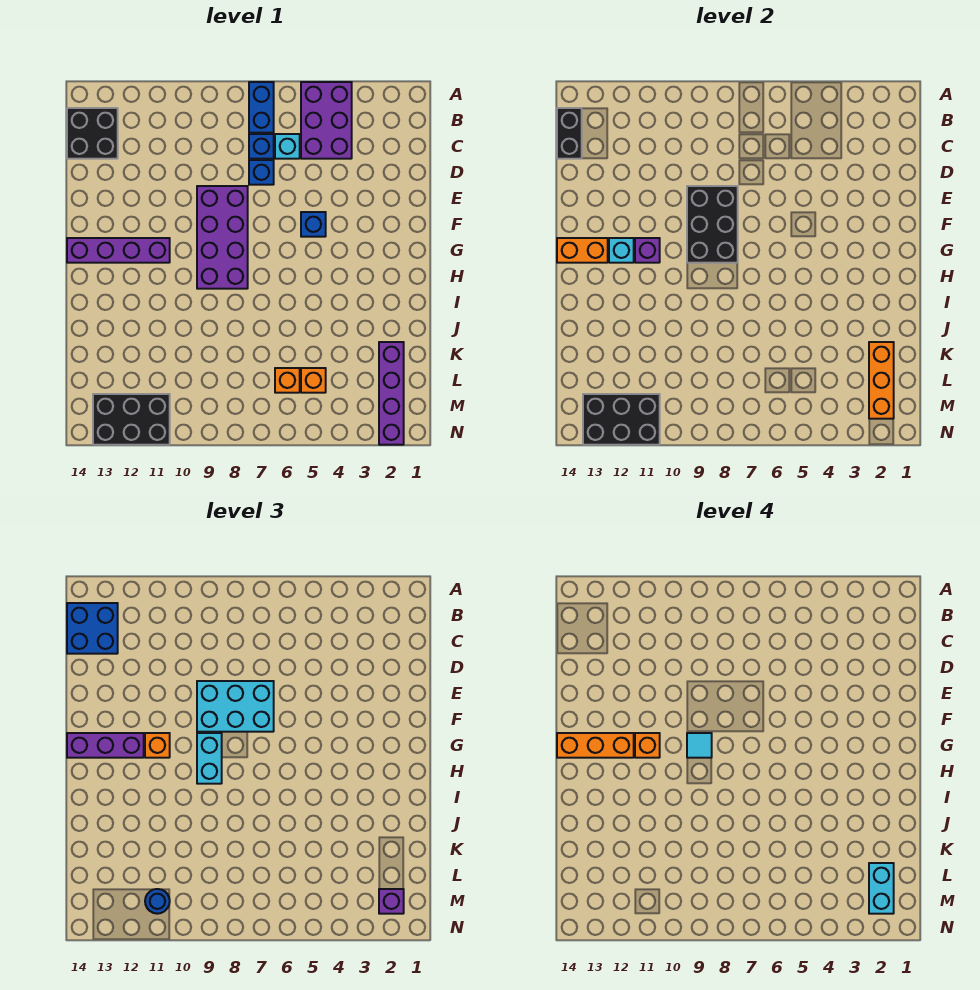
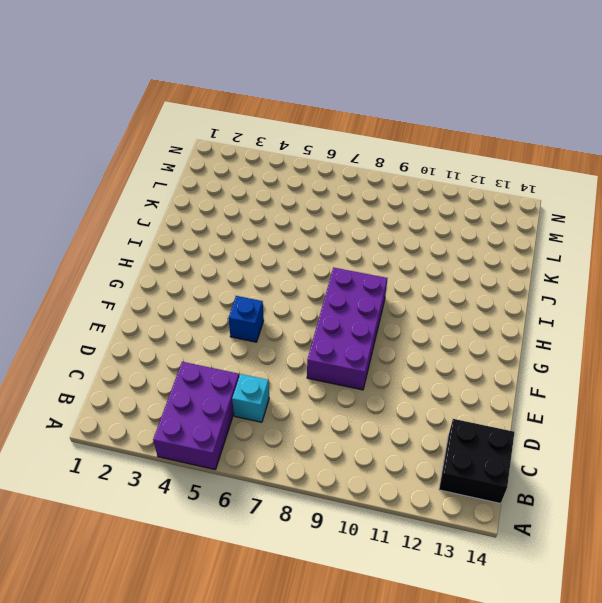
none -> blue 1x2 brick [249,82,274,133]
none -> blue 1x1 brick [249,134,274,159]
none -> blue 1x1 brick [249,160,274,185]
none -> purple 1x4 brick [67,238,170,263]

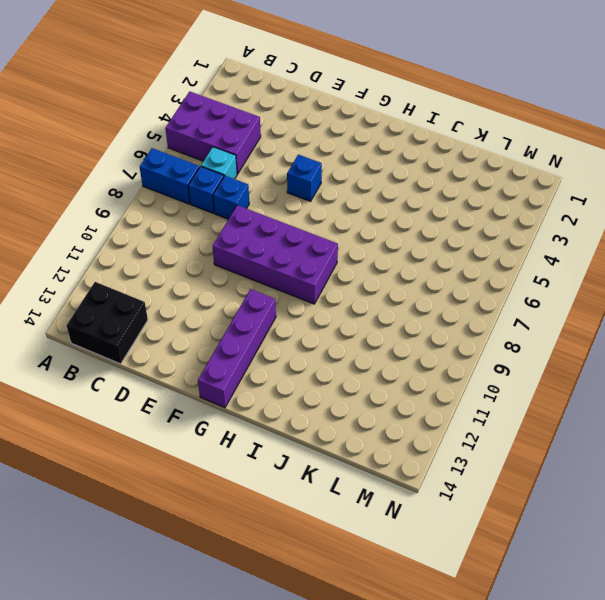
none -> purple 1x4 brick [379,342,404,445]
none -> orange 1x1 brick [301,368,326,393]
none -> orange 1x1 brick [275,368,300,393]
none -> black 2x3 brick [93,394,170,445]

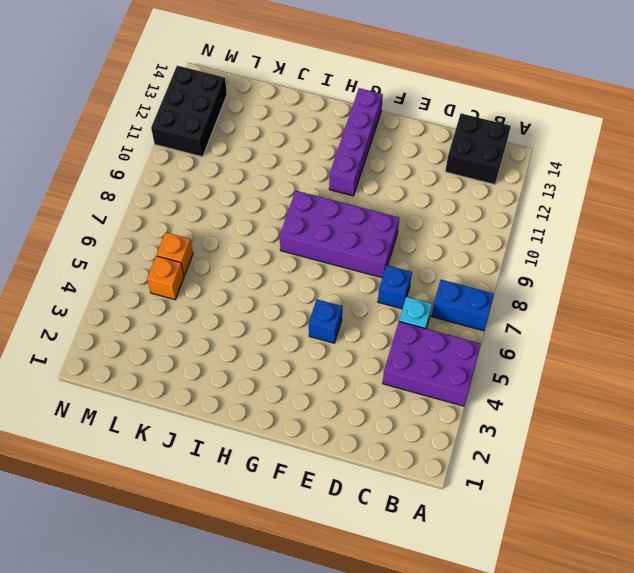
none -> blue 1x1 brick [249,134,274,159]
none -> purple 1x4 brick [379,342,404,445]
none -> black 1x2 brick [557,108,582,159]
none -> black 2x3 brick [687,186,738,263]

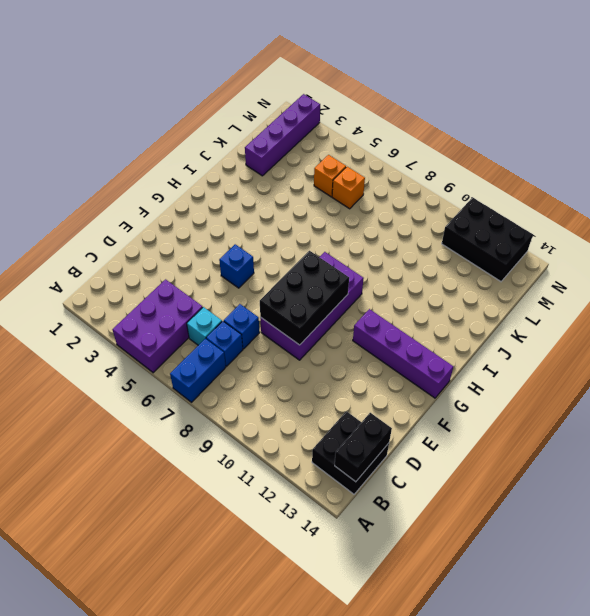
none -> purple 1x1 brick [635,238,660,263]
none -> cyan 1x1 brick [609,238,634,263]
none -> orange 1x2 brick [557,238,608,263]
none -> orange 1x3 brick [869,342,894,419]

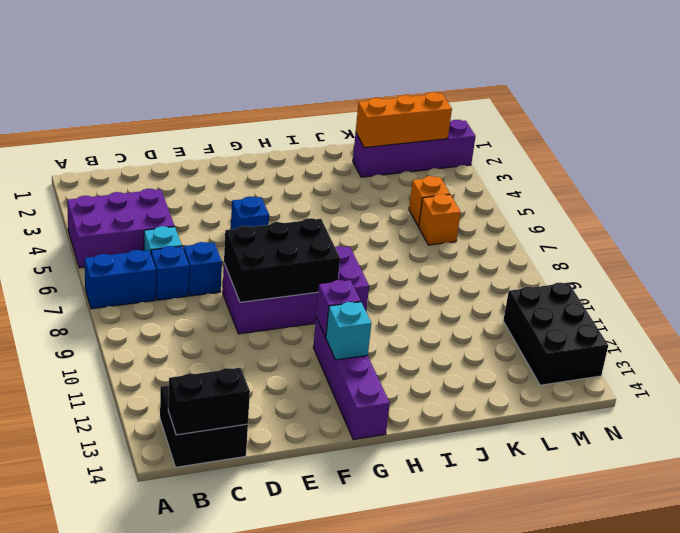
none -> orange 1x2 brick [557,238,608,263]
none -> black 2x3 brick [583,394,660,445]
none -> blue 2x2 brick [67,603,118,654]
none -> cyan 2x3 brick [197,681,274,732]

